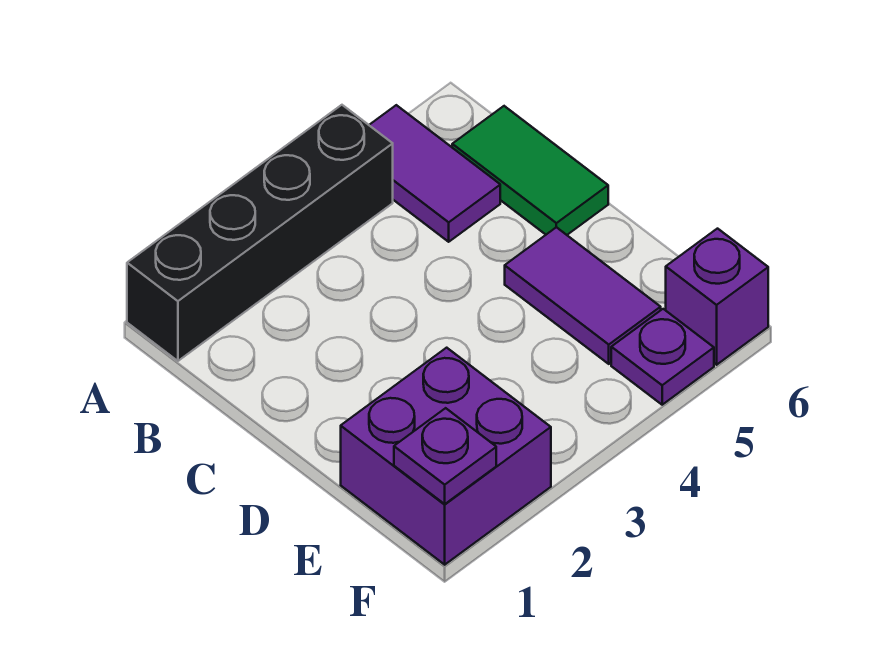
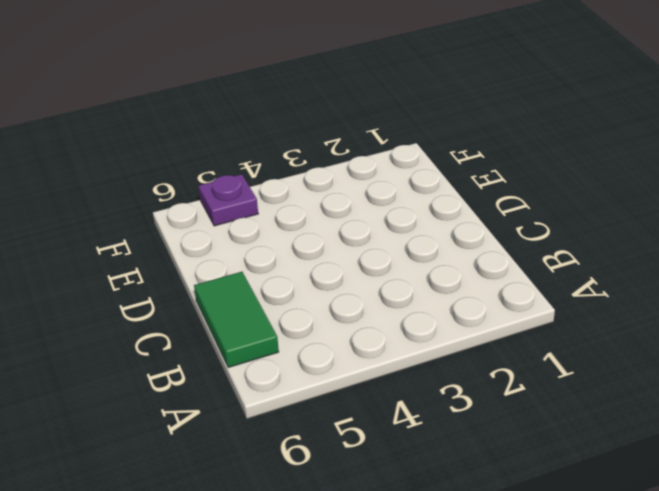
none -> black 1x4 brick [127,105,393,361]
none -> purple 1x2 tile [369,105,500,242]

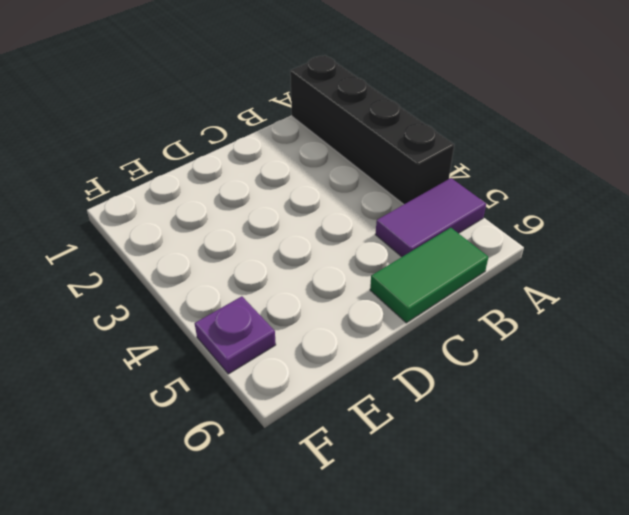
none -> purple 1x2 tile [505,227,661,364]
none -> purple 2x2 brick [341,348,551,565]

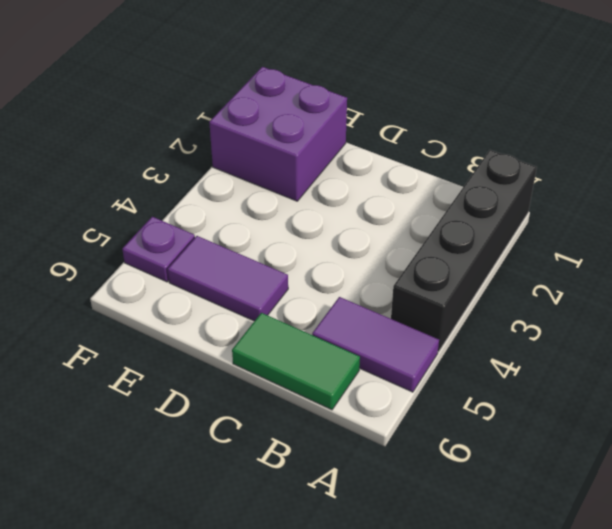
none -> purple 1x1 brick [666,229,768,365]
none -> purple 1x1 plate [394,408,496,504]

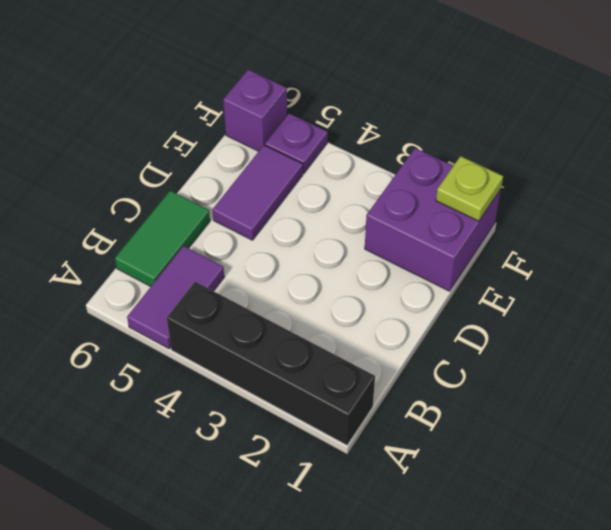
lime 1x1 plate [436,156,503,221] -> purple 1x1 plate [394,408,496,504]

